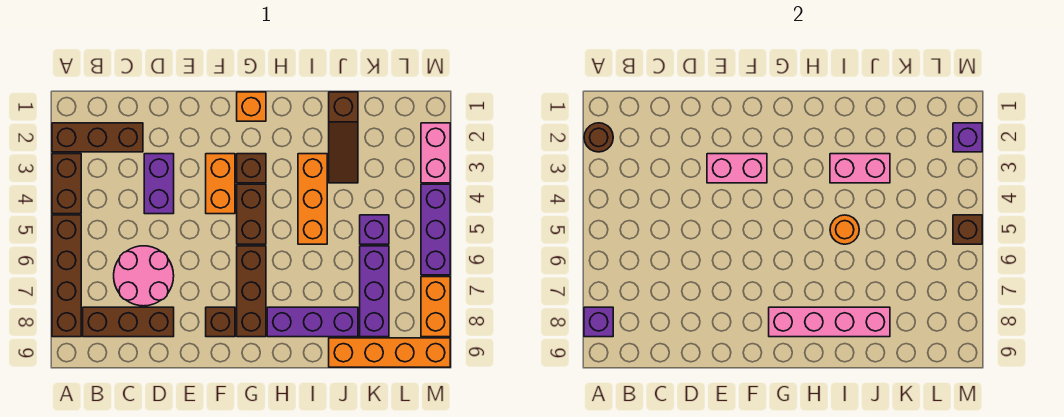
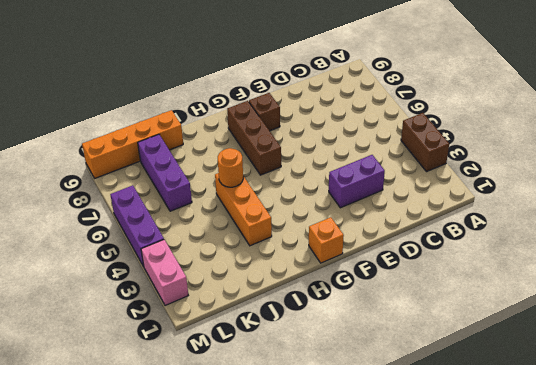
purple 1x2 brick [329,155,385,208] -> purple 1x2 brick turned to [144,154,174,214]
none -> brown 1x3 brick [52,123,143,152]
none -> brown 1x4 brick [52,215,81,337]
none -> brown 1x3 brick [83,307,174,337]

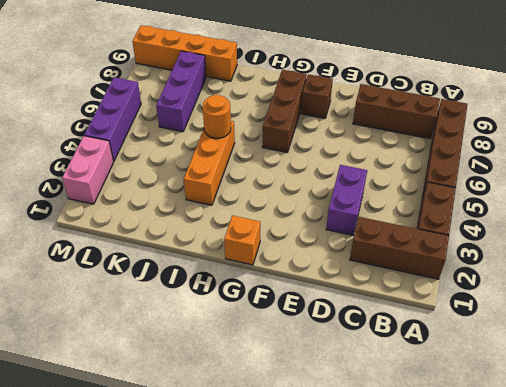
none -> pink 2x2 round brick [114,246,174,306]
none -> orange 1x2 brick [206,154,235,214]
none -> brown 1x1 brick [237,154,266,183]

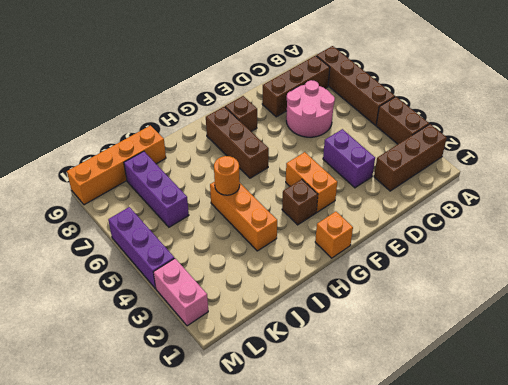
none -> brown 1x2 brick [237,184,266,244]
none -> purple 1x3 brick [267,307,358,337]
none -> brown 1x3 slope [329,92,358,183]

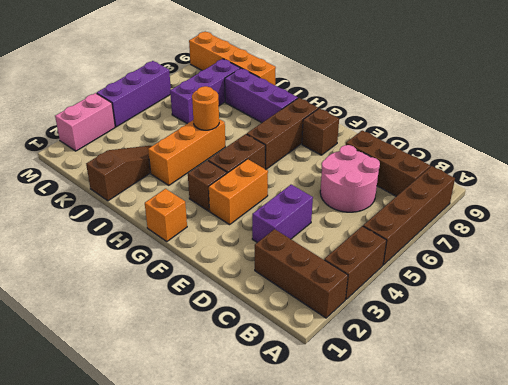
none -> purple 1x1 brick [360,215,389,244]
none -> orange 1x2 brick [421,277,450,337]
none -> brown 1x1 round brick [584,123,613,152]

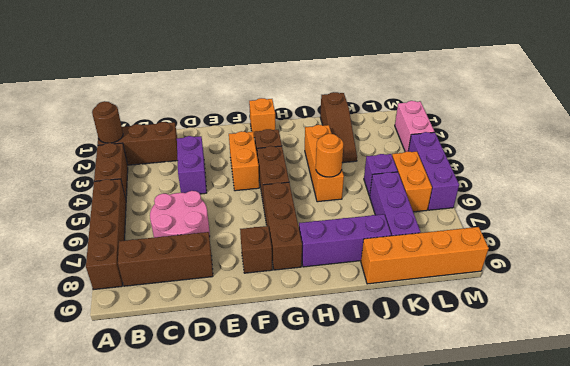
orange 1x2 brick [392,152,432,212] -> orange 1x2 brick moved to [421,277,450,337]
none -> purple 1x1 brick [584,307,613,337]
none -> pink 1x2 brick [707,154,767,183]
none -> pink 1x4 brick [769,307,890,337]

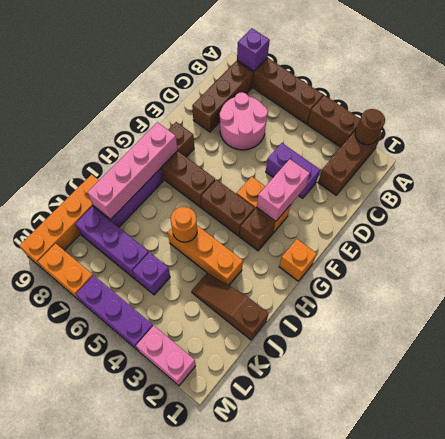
none -> pink 1x2 brick [830,154,890,183]
none -> purple 1x1 brick [953,123,982,152]
none -> brown 1x1 brick [953,215,982,244]

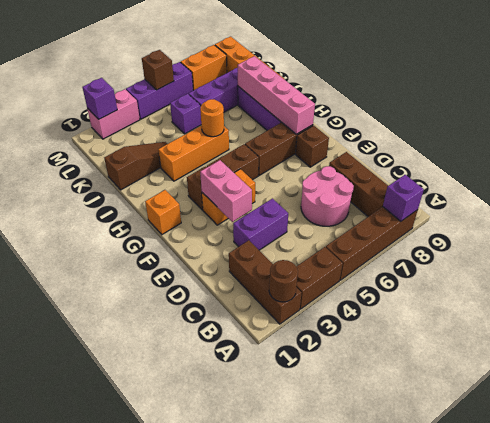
none -> pink 1x2 brick [830,154,890,183]

